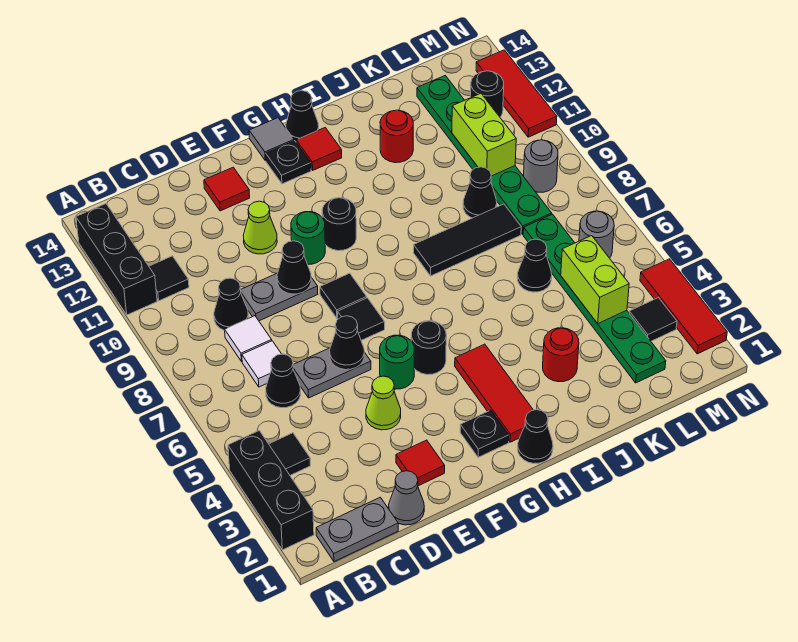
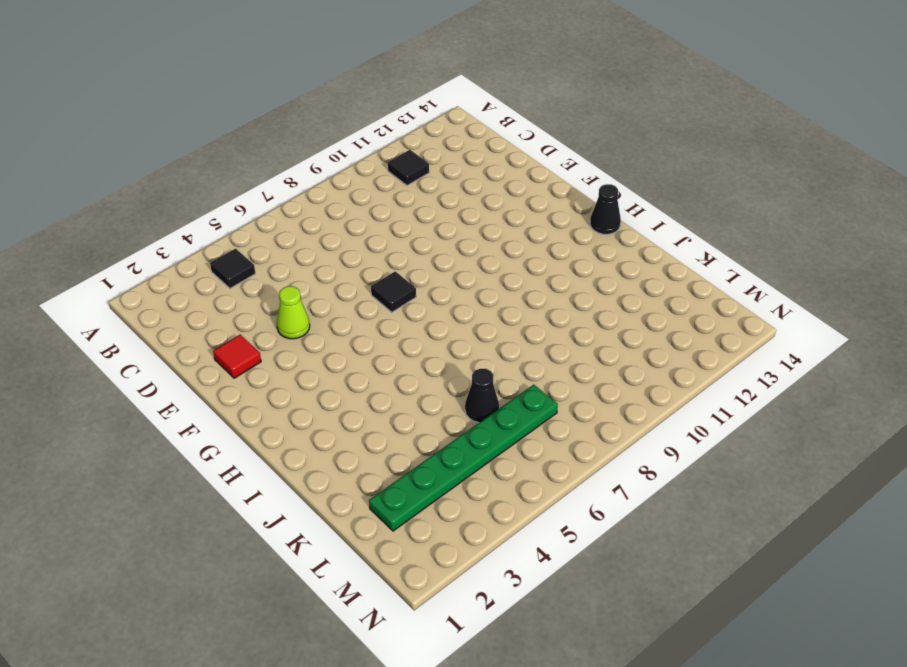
none -> black 1x3 brick [228,431,314,550]
none -> black 1x3 brick [76,204,157,315]
none -> grey 1x2 plate [316,497,398,562]
none -> black 1x1 cone [266,354,301,408]

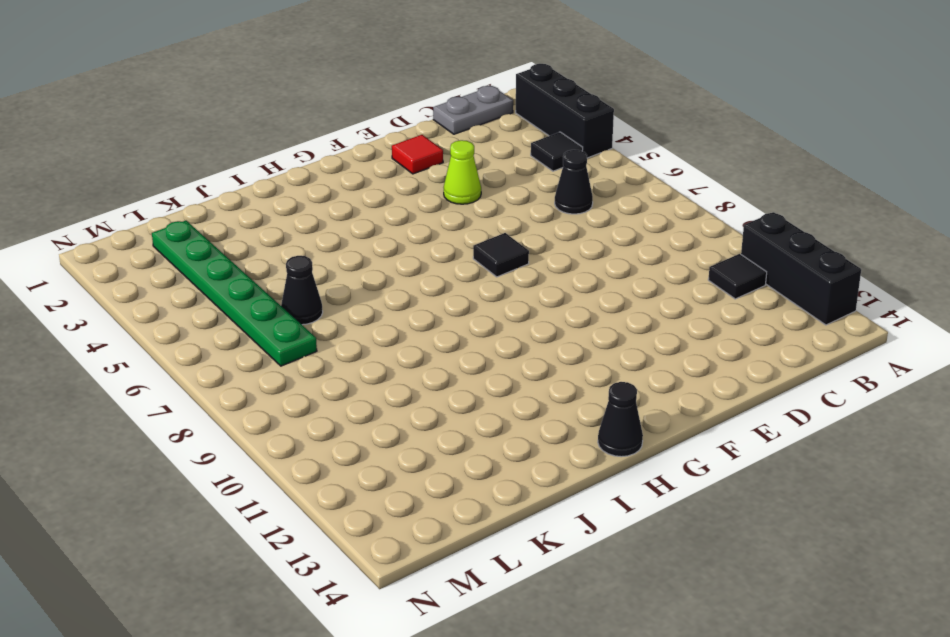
none -> white 1x1 tile [242,341,281,387]
none -> white 1x1 tile [225,316,272,362]
none -> black 1x1 cone [214,278,248,330]
none -> grey 1x1 cone [389,471,424,525]

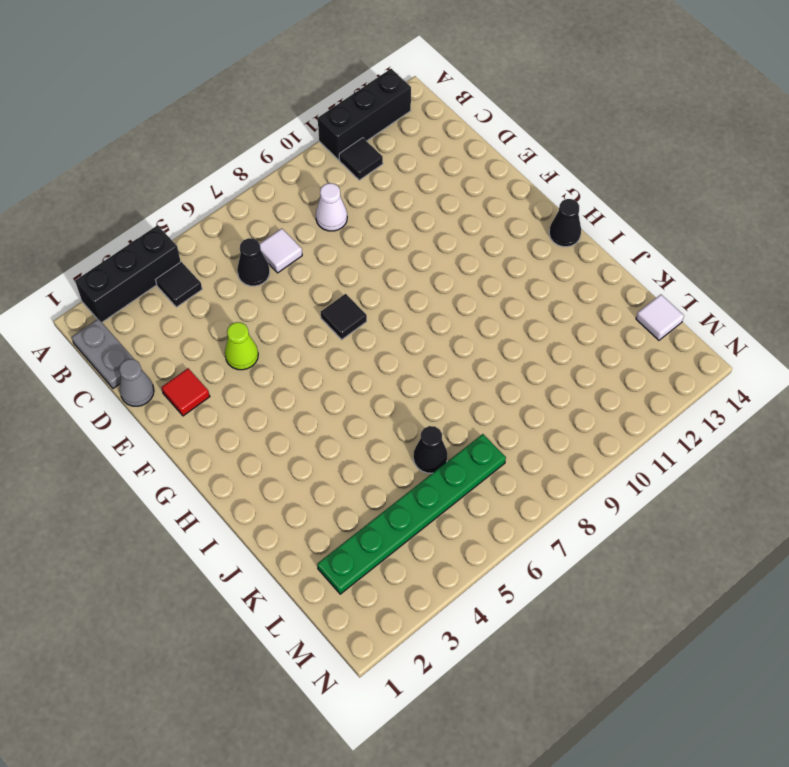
white 1x1 cone [316,183,347,231] -> black 1x1 cone [214,278,248,330]
white 1x1 tile [636,295,684,340] -> white 1x1 tile moved to [225,316,272,362]
none -> grey 1x2 plate [293,348,371,398]
none -> grey 1x2 plate [240,273,318,321]
none -> lime 1x1 cone [243,201,277,254]
none -> red 1x1 tile [204,167,250,211]

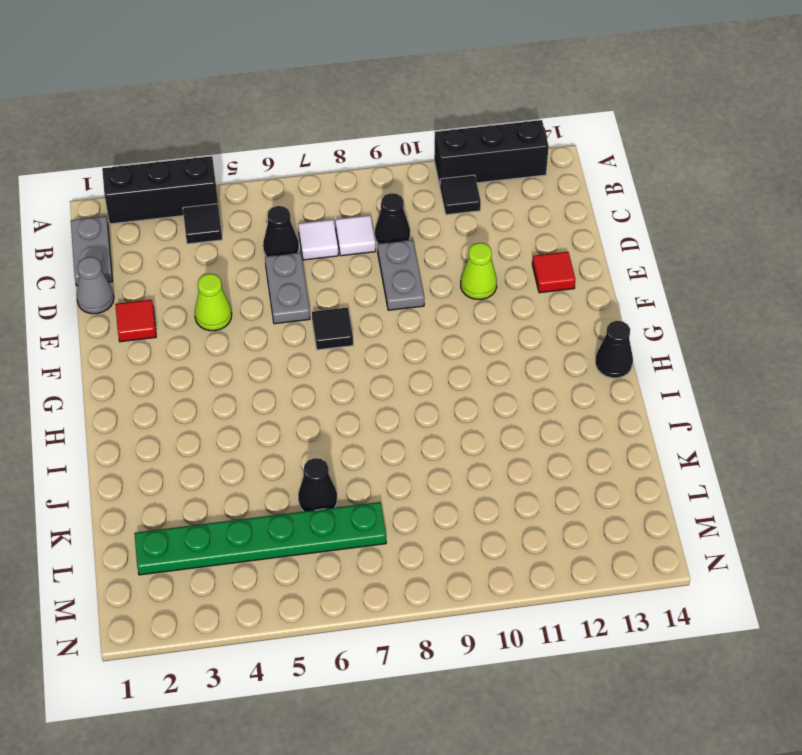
none -> green 1x1 round brick [380,335,414,389]
none -> black 1x1 tile [320,273,367,318]
none -> green 1x1 round brick [291,212,325,264]
none -> black 1x1 plate [460,410,509,457]

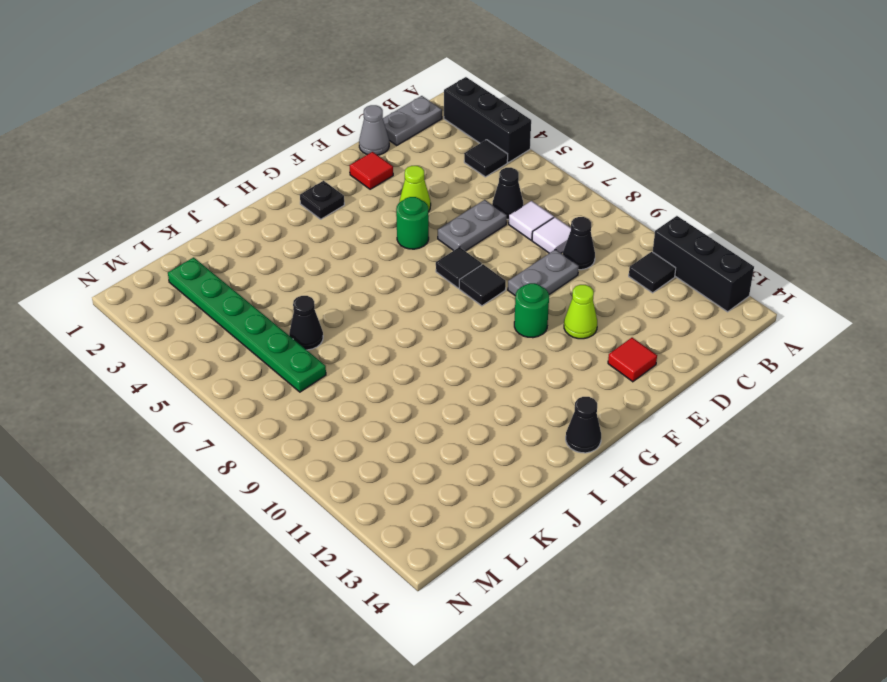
none -> black 1x1 round brick [411,321,446,375]
none -> black 1x1 round brick [322,198,356,251]
none -> black 1x1 plate [266,141,311,184]
none -> grey 1x1 tile [249,118,294,161]

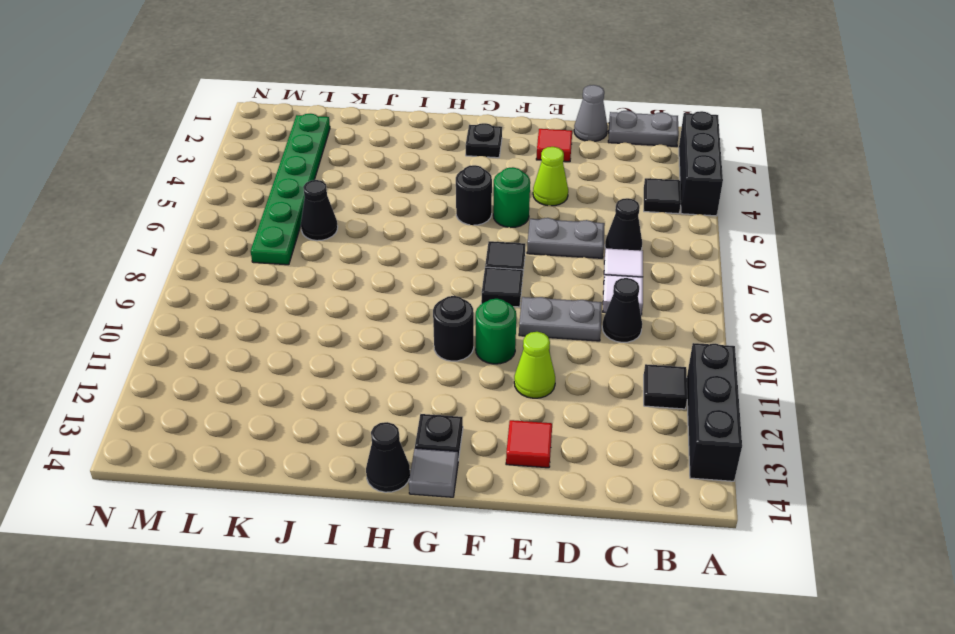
none -> black 1x1 cone [518,410,553,463]
none -> red 1x3 tile [455,344,533,442]
none -> red 1x1 tile [296,128,342,170]
none -> black 1x3 tile [413,204,521,276]

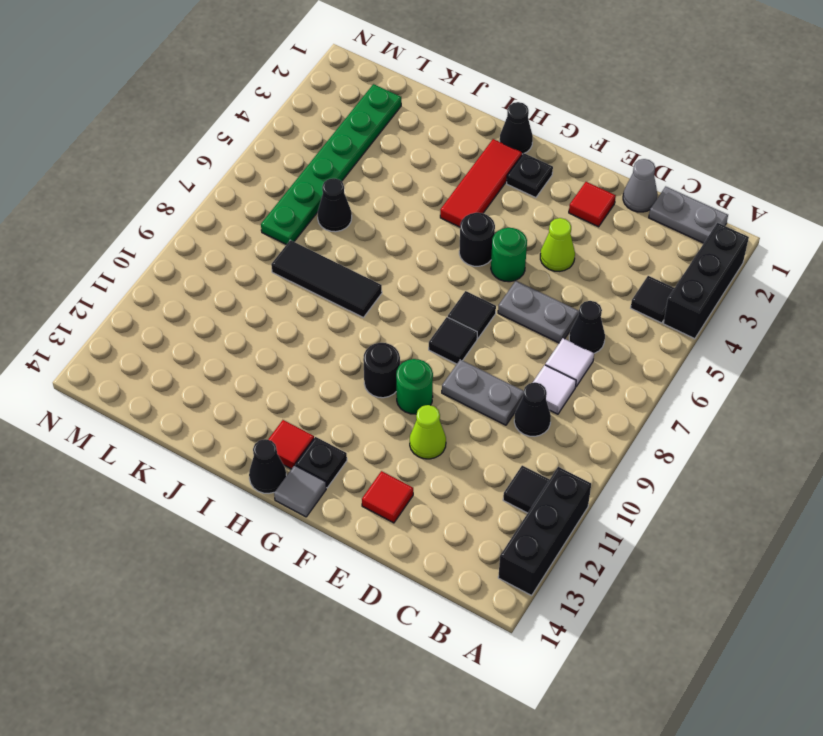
none -> red 1x1 round brick [543,328,579,382]
none -> red 1x1 round brick [380,110,413,163]
none -> black 1x1 cone [463,167,497,218]
none -> green 1x6 plate [417,76,552,234]

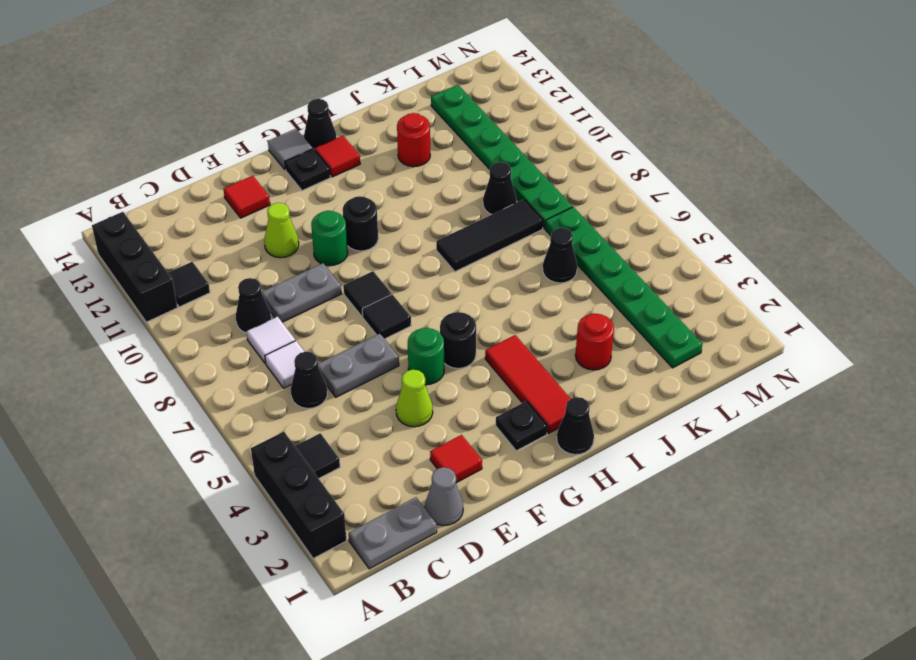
none -> black 1x1 tile [629,298,677,341]
none -> grey 1x1 round brick [579,211,614,258]
none -> grey 1x1 round brick [524,140,558,192]
none -> black 1x1 round brick [470,71,504,117]

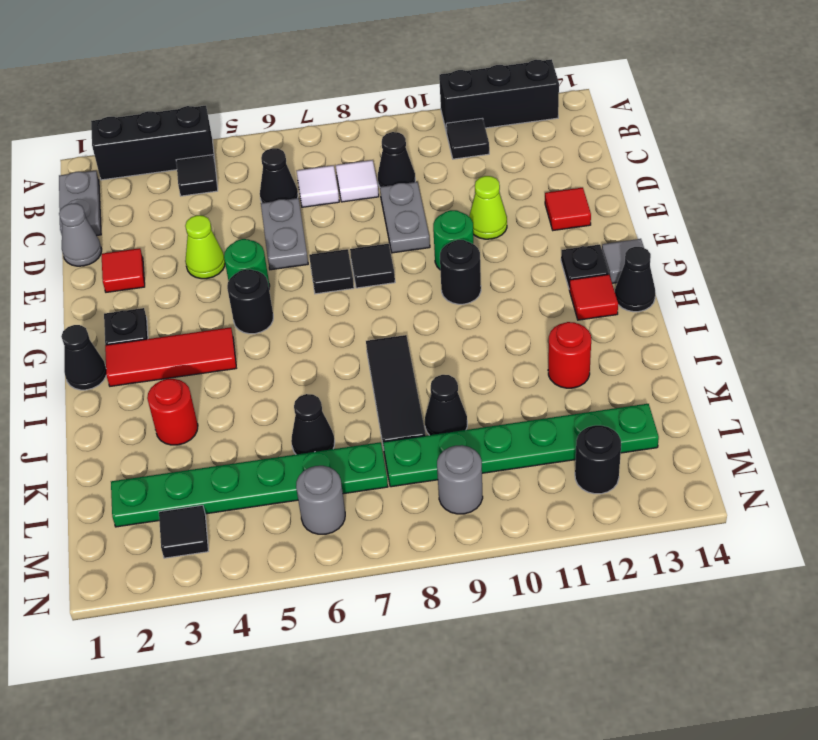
none -> red 1x3 tile [640,259,727,354]
none -> red 1x3 tile [476,50,557,137]
none -> black 1x1 cone [330,316,364,370]
none -> black 1x1 cone [277,241,311,294]

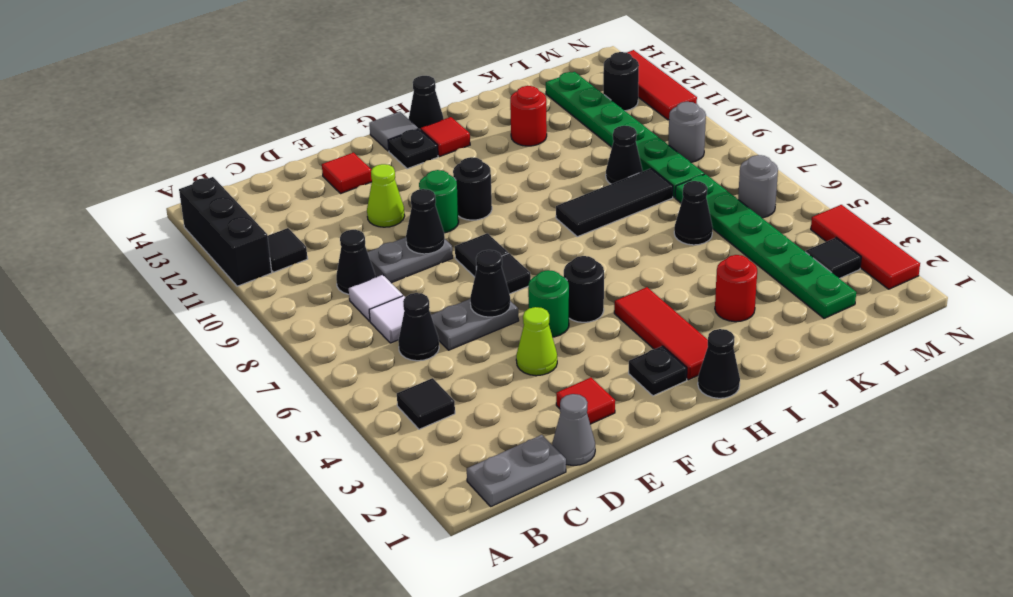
none -> black 1x3 brick [228,431,314,550]
none -> lime 1x2 brick [561,236,629,323]
none -> lime 1x2 brick [452,93,516,176]

